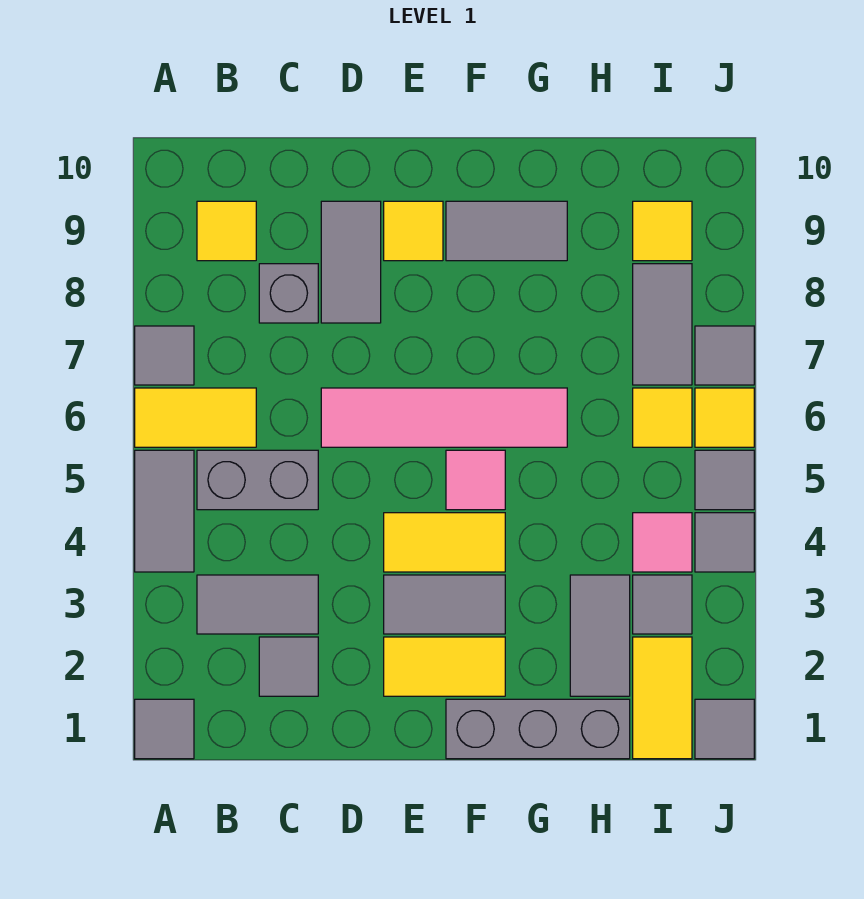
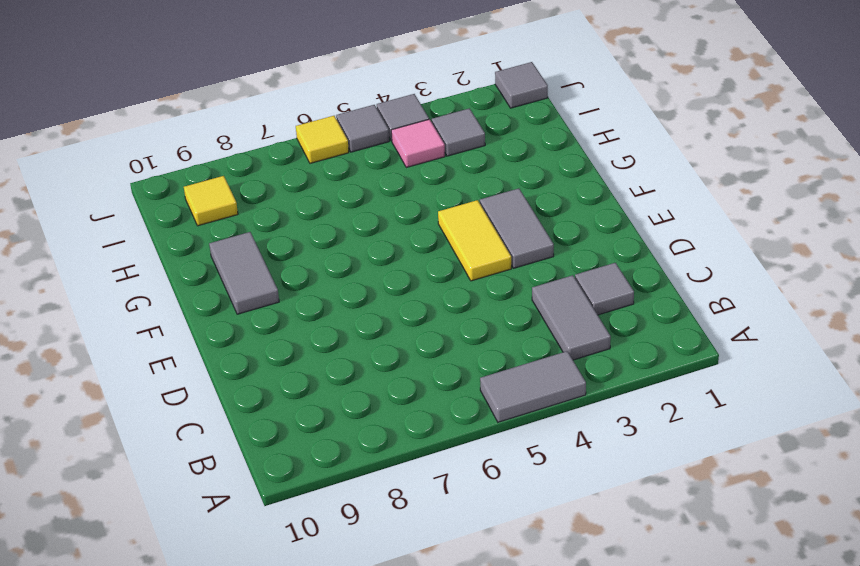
none -> grey 1x1 tile [135,699,194,759]
none -> yellow 1x2 tile [135,388,256,447]
none -> grey 1x1 tile [135,326,194,385]
none -> grey 1x2 brick [197,450,318,510]

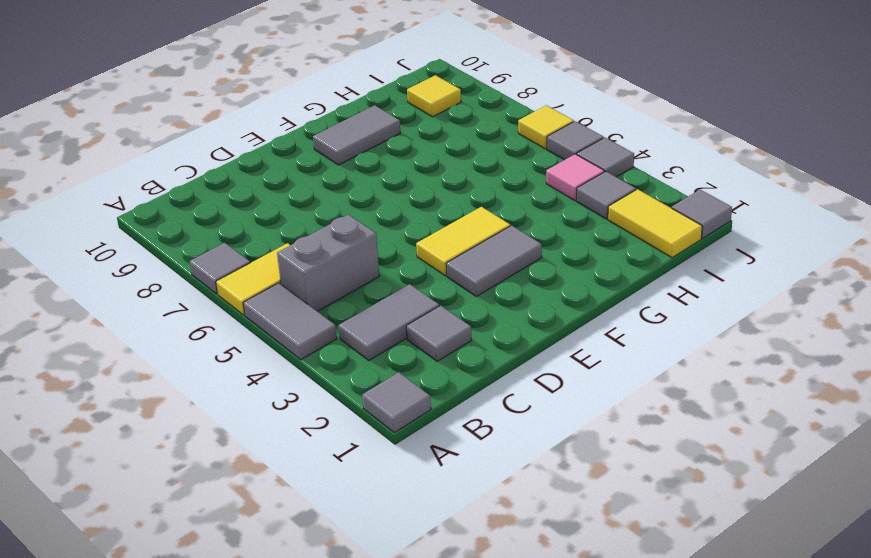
none -> yellow 1x1 tile [197,201,256,261]
none -> grey 1x1 brick [259,264,318,323]
none -> pink 1x4 tile [321,388,567,447]
none -> grey 1x2 tile [321,201,381,323]

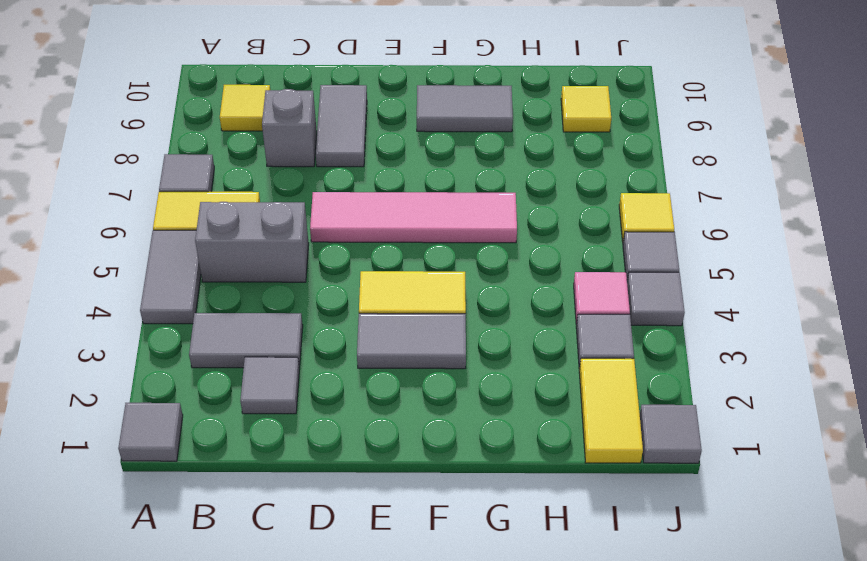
none -> yellow 1x2 tile [384,637,505,696]
none -> yellow 1x1 tile [384,201,443,261]
none -> grey 1x3 brick [446,699,630,759]
none -> pink 1x1 tile [446,450,505,510]

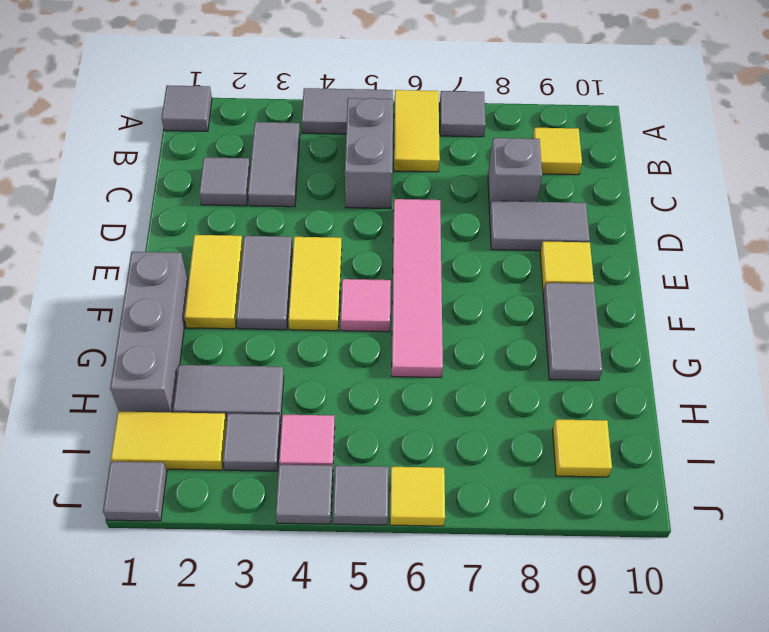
none -> yellow 1x1 tile [633,388,692,447]
none -> grey 1x2 tile [633,264,692,385]
none -> grey 1x1 tile [695,326,754,385]

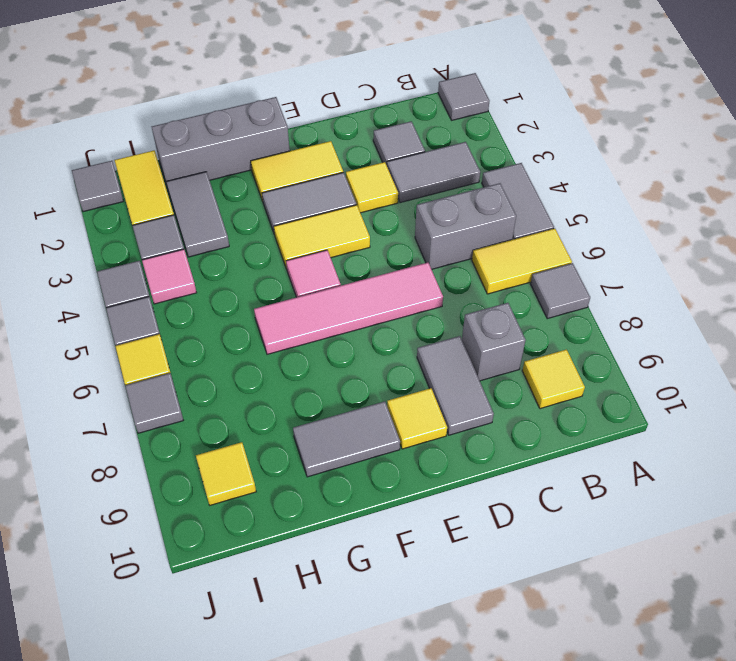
yellow 1x1 tile [346,162,398,213] -> yellow 1x1 tile moved to [633,388,692,447]
none -> grey 1x2 tile [633,264,692,385]

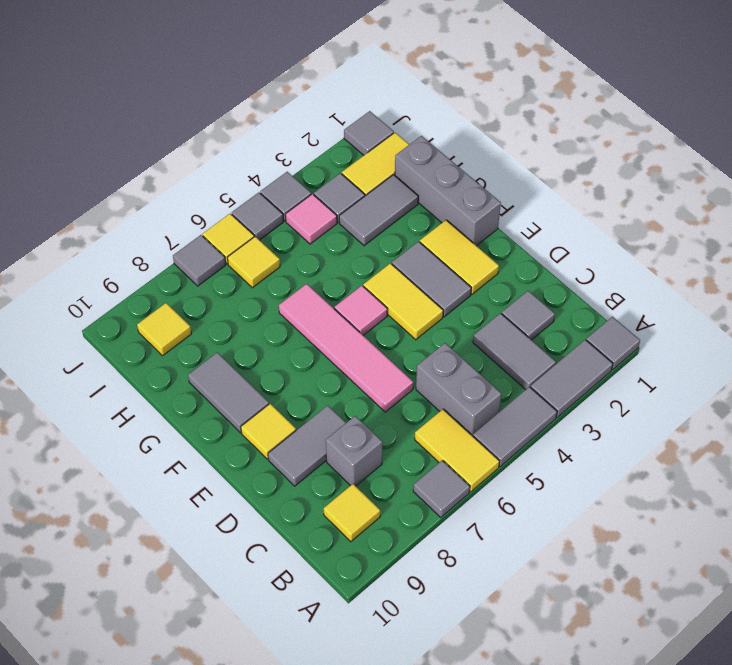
grey 1x2 tile [530,340,613,417] -> grey 1x2 tile moved to [633,264,692,385]

